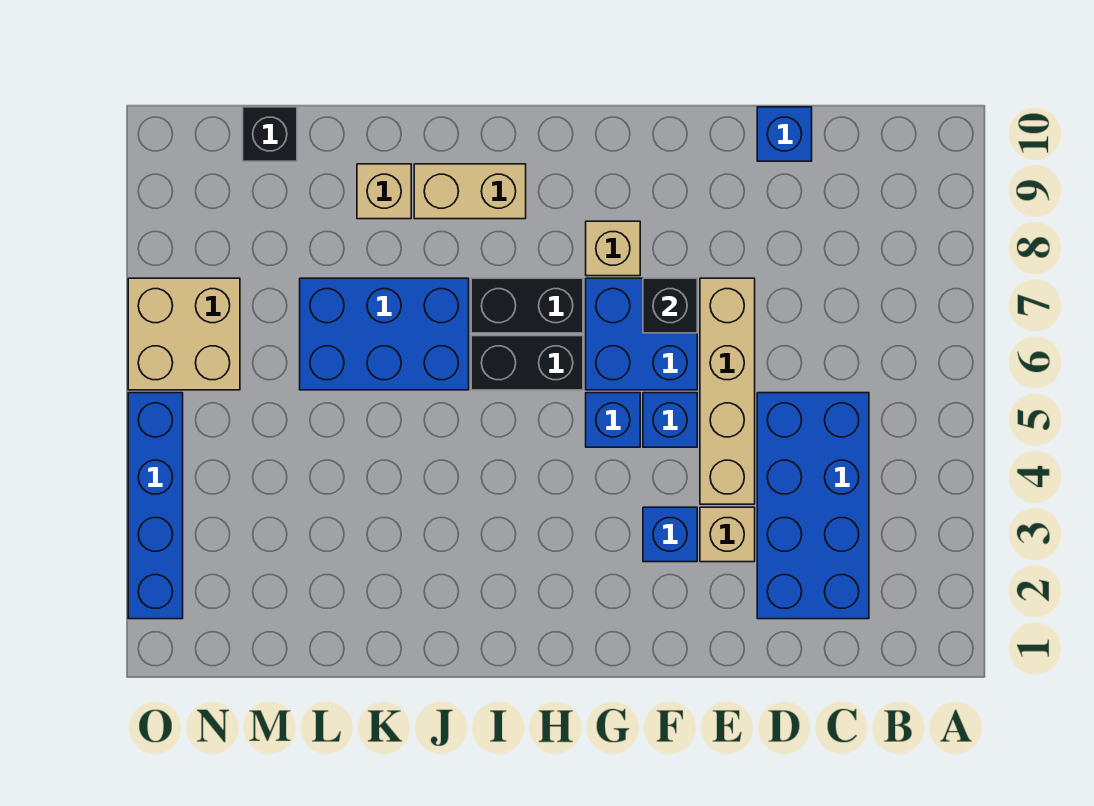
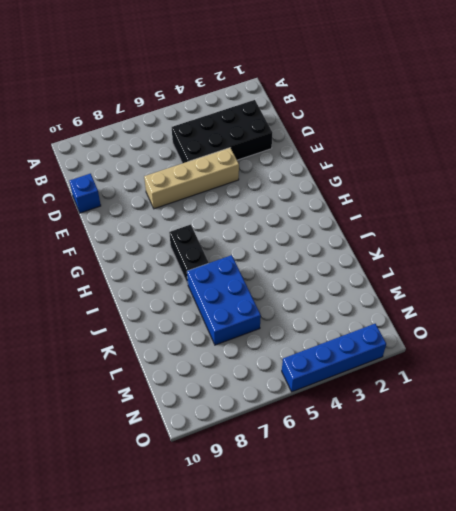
black 2x4 brick [172,100,272,163] -> blue 2x4 brick [757,393,869,619]
none -> tan 1x1 brick [700,507,755,562]
none -> blue 1x1 brick [643,507,697,562]
none -> blue 1x1 brick [643,393,697,447]

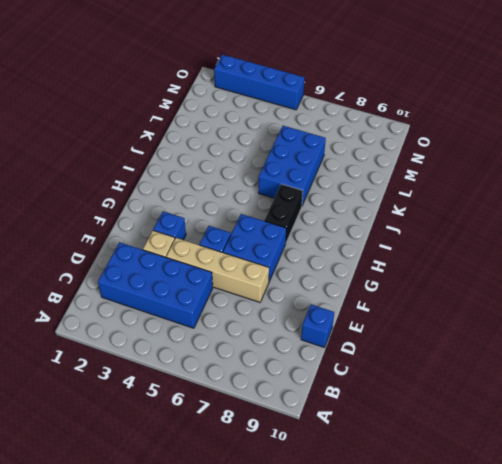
none -> blue 1x1 brick [586,393,640,447]
none -> tan 1x1 brick [586,221,640,276]
none -> black 1x2 brick [471,336,583,390]

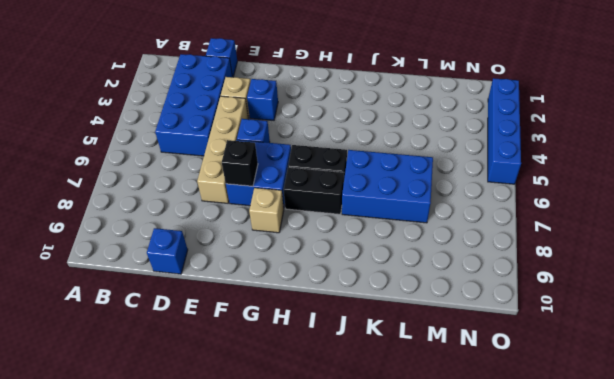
blue 1x1 brick [206,38,237,77] -> blue 1x1 brick moved to [586,393,640,447]
none -> tan 1x2 brick [414,164,526,219]
none -> tan 1x1 brick [357,164,411,219]
none -> black 1x1 brick [243,107,297,161]

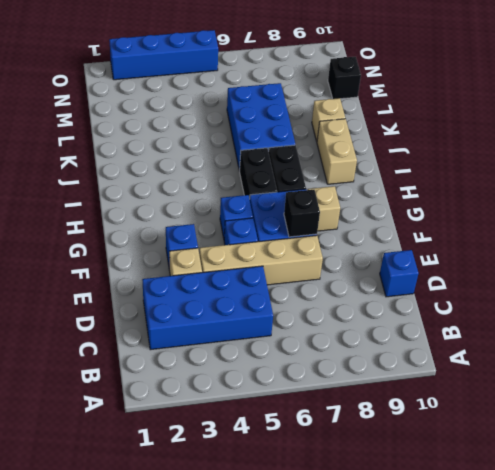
none -> tan 2x2 brick [128,278,240,390]

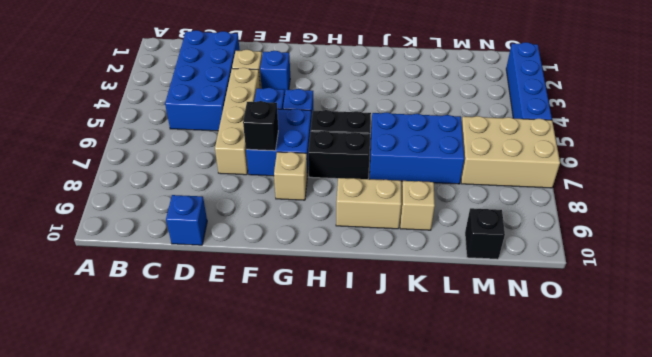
tan 2x3 brick [461,116,560,188] -> tan 2x2 brick [128,278,240,390]

